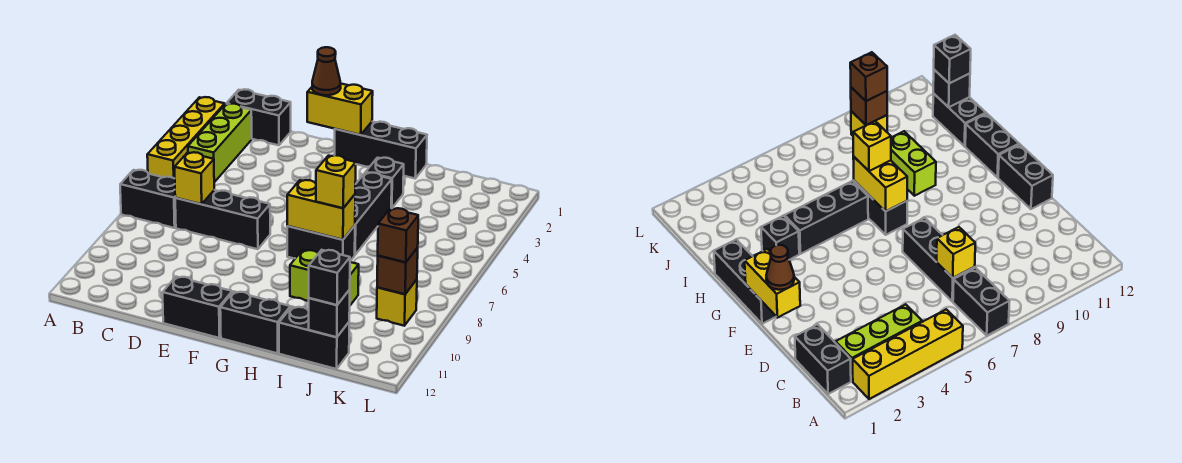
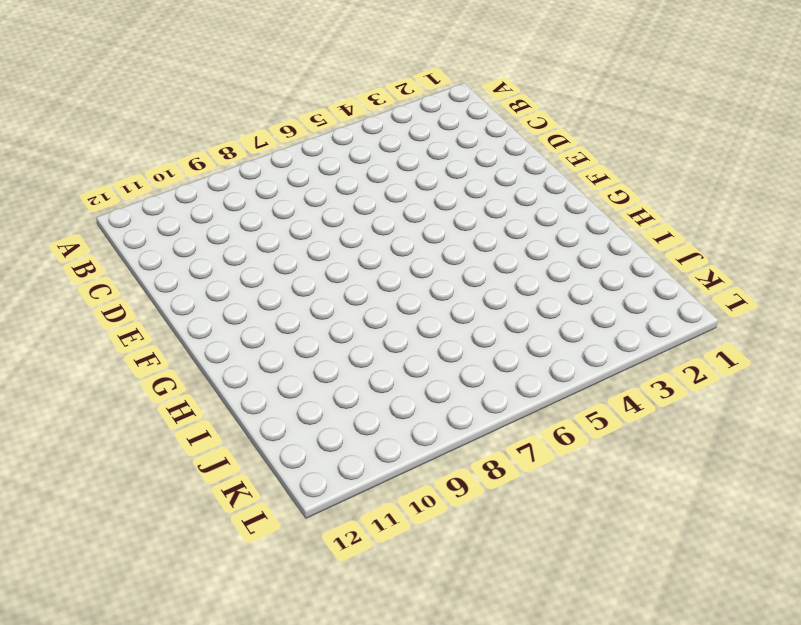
none -> yellow 1x4 brick [147,97,225,179]
none -> black 1x2 brick [120,170,176,228]
none -> black 1x2 brick [227,89,291,145]

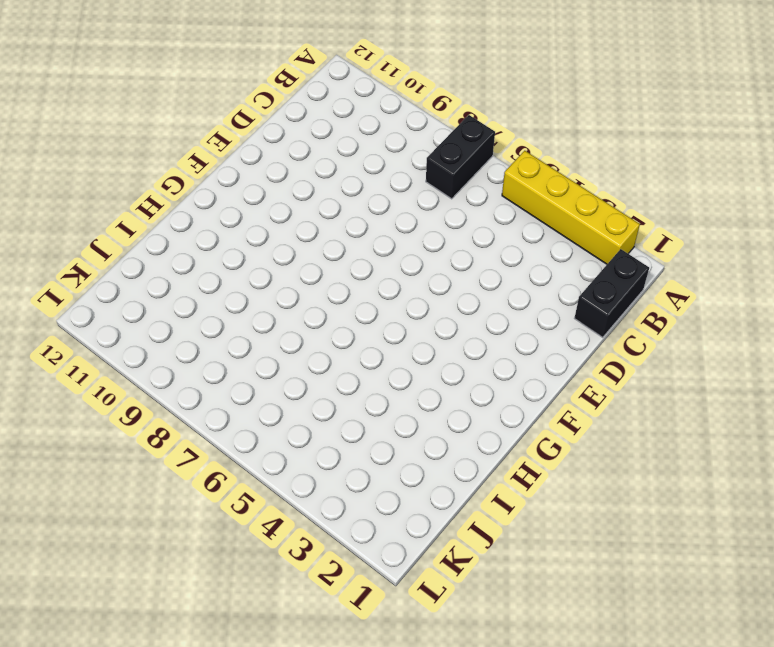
none -> lime 1x3 brick [188,104,252,182]
none -> black 1x3 brick [175,190,270,249]
none -> black 1x2 brick [163,277,232,338]

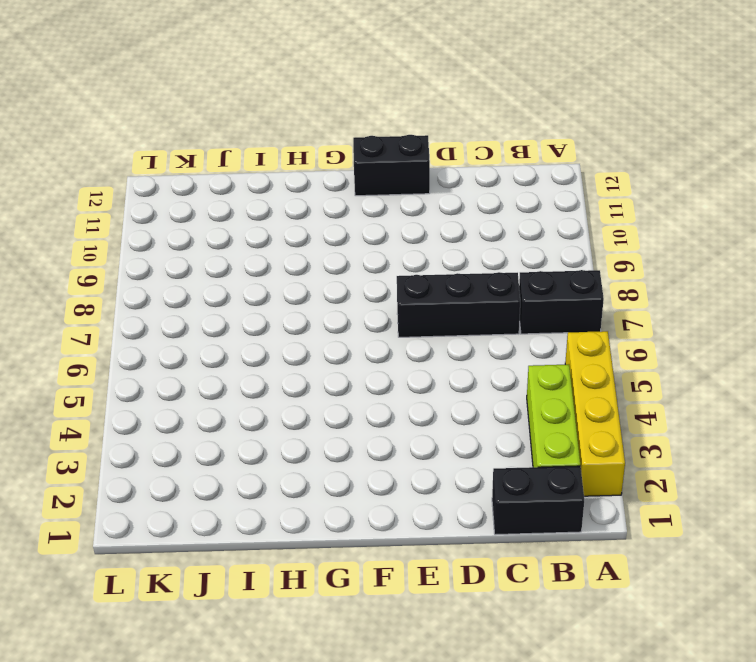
none -> black 1x3 brick [335,122,427,178]
none -> black 1x2 brick [287,226,355,261]
none -> black 1x2 brick [220,291,290,353]

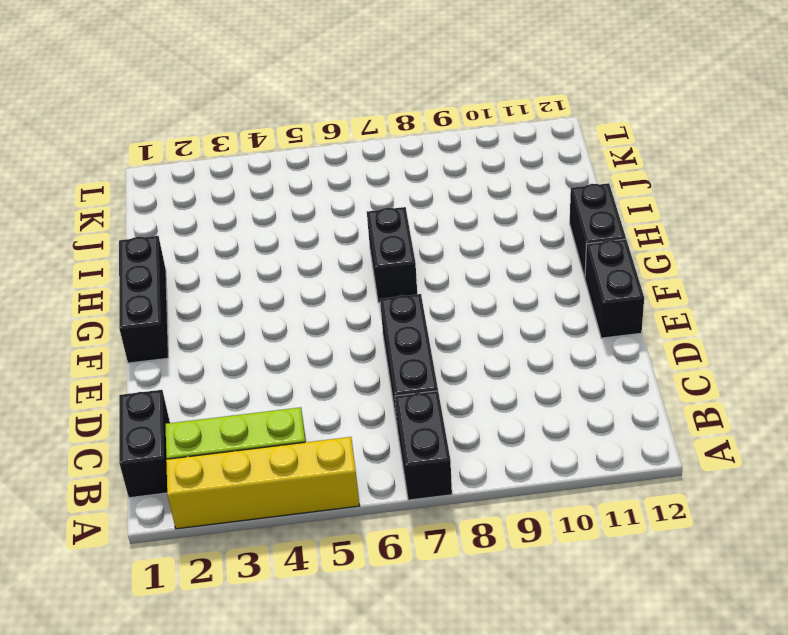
none -> black 1x1 brick [366,158,404,208]
none -> black 1x3 brick [355,173,392,255]
none -> lime 1x2 brick [290,250,359,305]

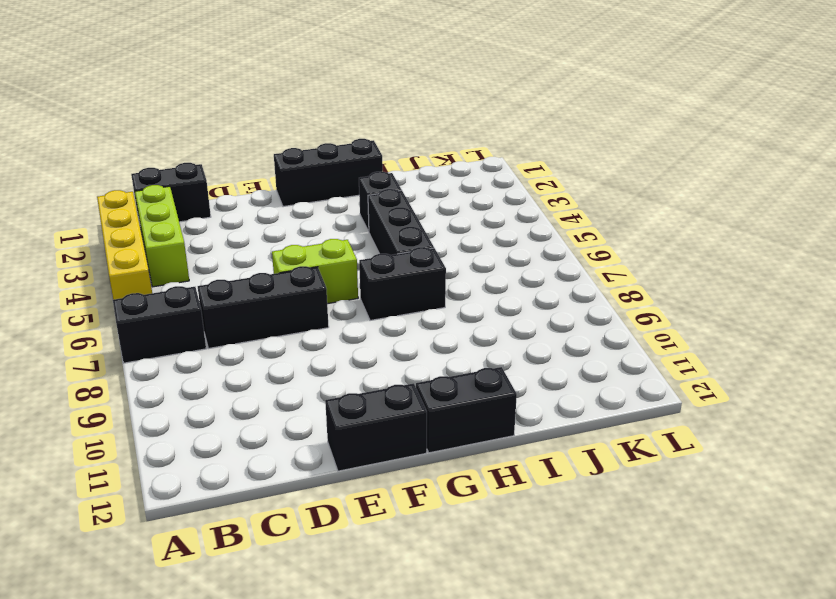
lime 1x2 brick [272,239,358,304] -> lime 1x2 brick moved to [290,250,359,305]
none -> black 1x2 brick [279,307,349,369]
none -> yellow 1x1 brick [377,280,417,326]
none -> yellow 1x1 brick [175,152,214,204]

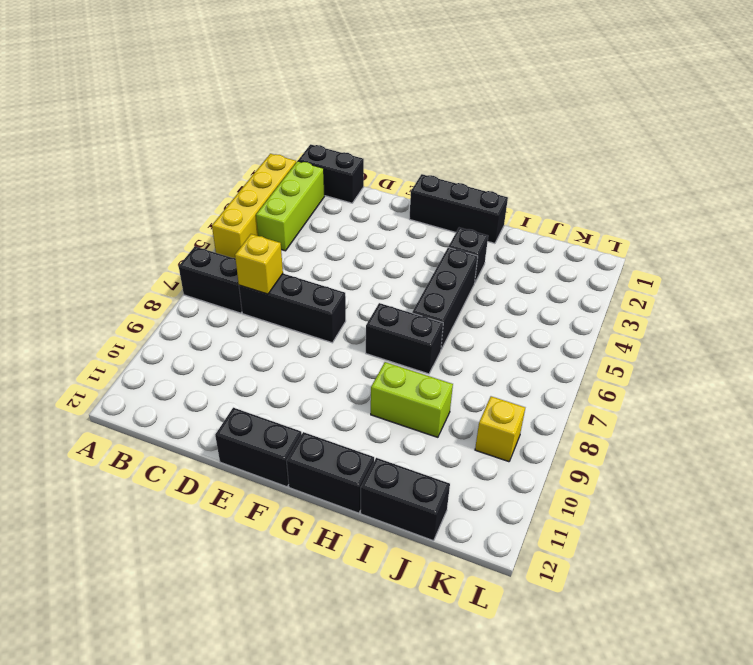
none -> yellow 1x2 brick [307,84,373,135]
none -> yellow 1x2 brick [287,180,355,240]
none -> black 1x1 brick [309,290,350,337]

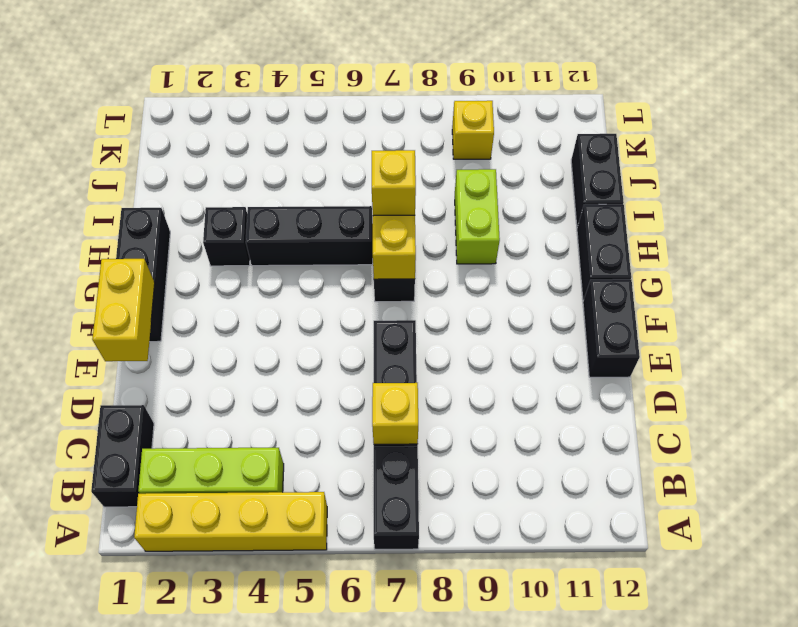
none -> black 1x1 brick [309,290,350,337]
none -> brown 1x1 brick [377,248,418,294]
none -> brown 1x1 cone [312,47,341,95]

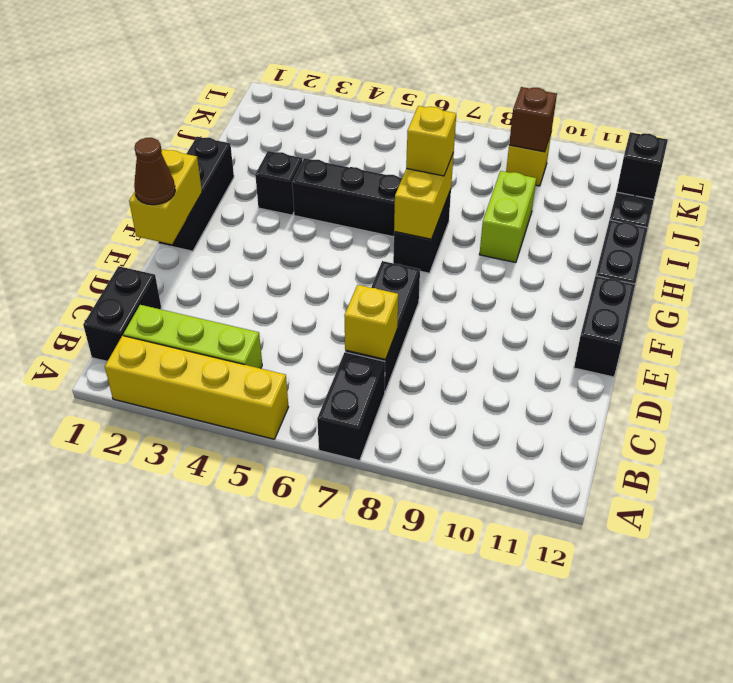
none -> black 1x1 brick [309,250,350,305]
none -> brown 1x1 brick [378,208,418,263]

